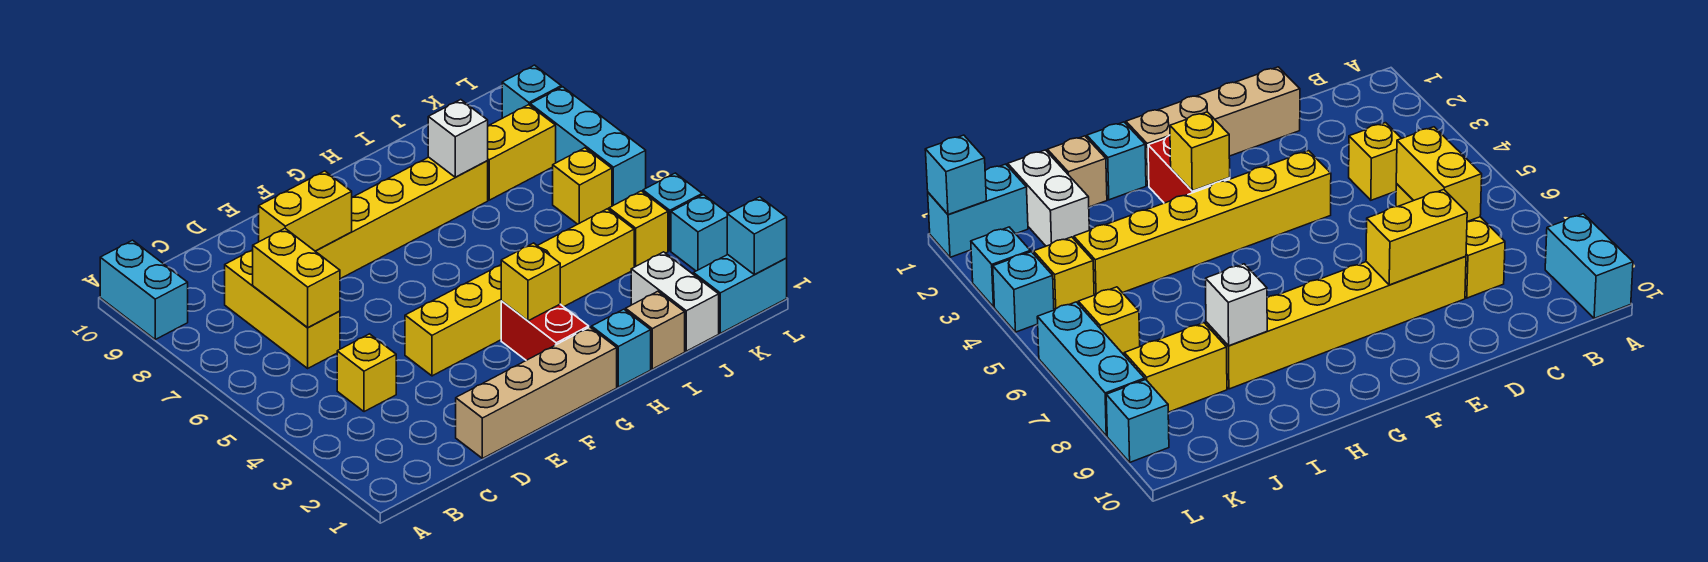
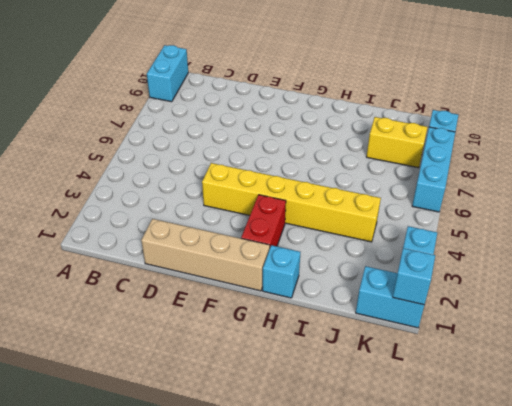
none -> yellow 1x1 brick [337,334,396,412]
none -> yellow 1x3 brick [225,250,340,368]
none -> yellow 1x6 brick [316,157,488,279]

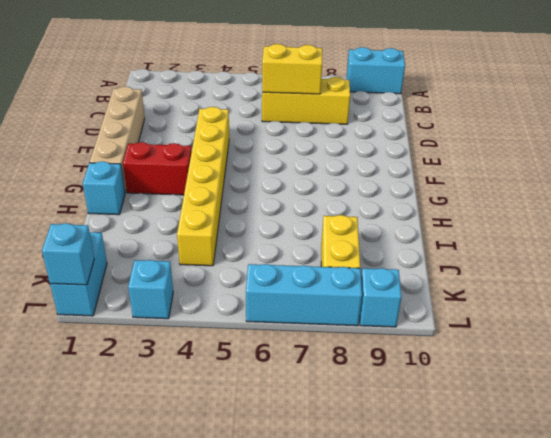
none -> yellow 1x1 brick [337,334,396,412]
none -> yellow 1x6 brick [316,157,488,279]
none -> tan 1x1 brick [626,291,685,369]

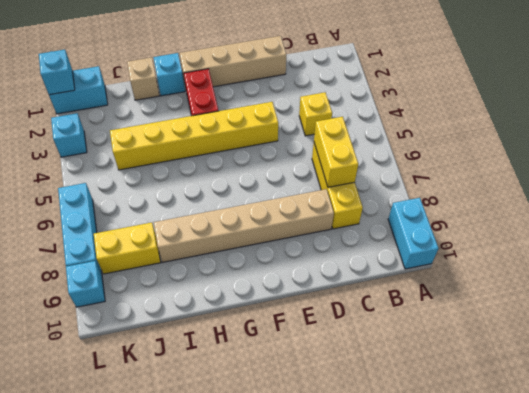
tan 1x6 brick [154,189,334,262] -> yellow 1x6 brick [316,157,488,279]
none -> white 1x2 brick [631,252,719,351]
none -> yellow 1x1 brick [609,191,668,267]
none -> yellow 1x1 brick [553,148,612,224]

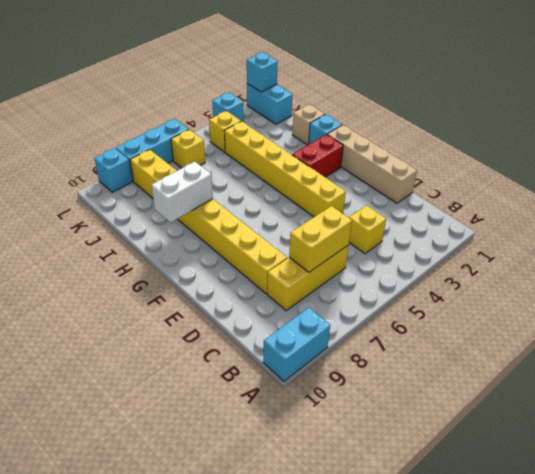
white 1x2 brick [151,162,213,223] -> white 1x2 brick moved to [631,252,719,351]
none -> cyan 1x1 brick [643,173,702,251]
none -> yellow 1x2 brick [259,171,352,251]
none -> yellow 1x1 brick [501,243,560,321]

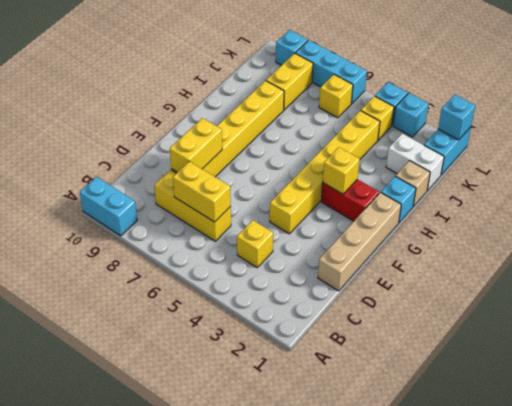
none -> white 1x1 brick [428,100,488,177]

